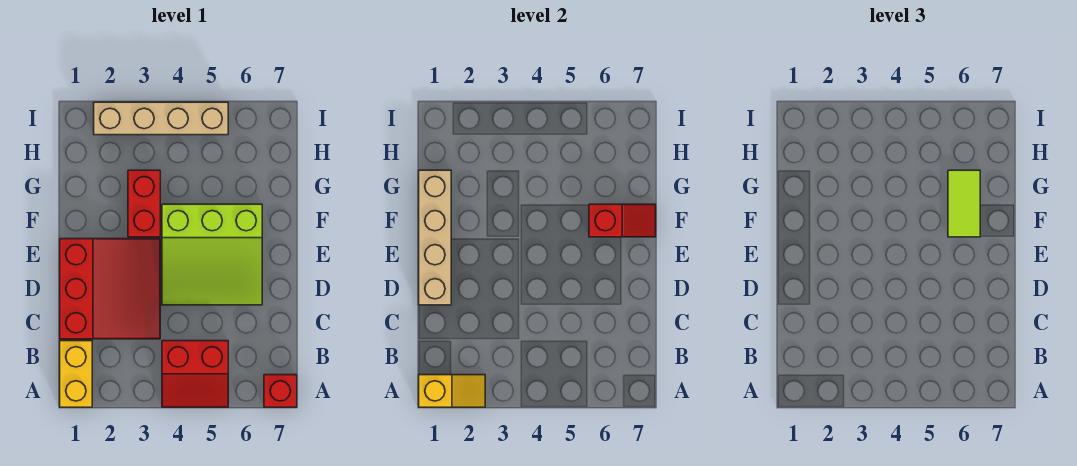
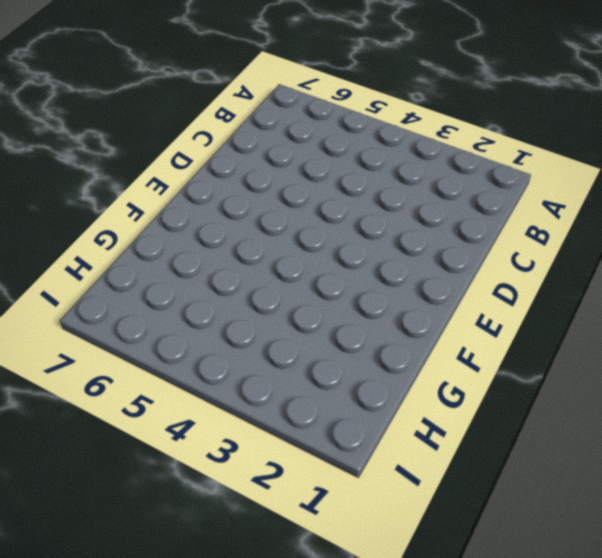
none -> yellow 1x2 brick [60,341,92,407]
none -> red 2x2 slope [162,341,228,407]

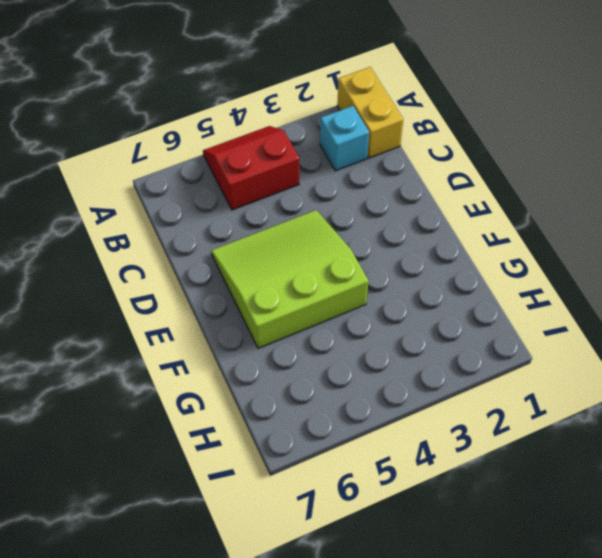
cyan 1x1 brick [320,106,369,171] -> none
none -> red 1x1 brick [264,375,297,407]
none -> red 3x3 slope [60,239,160,339]

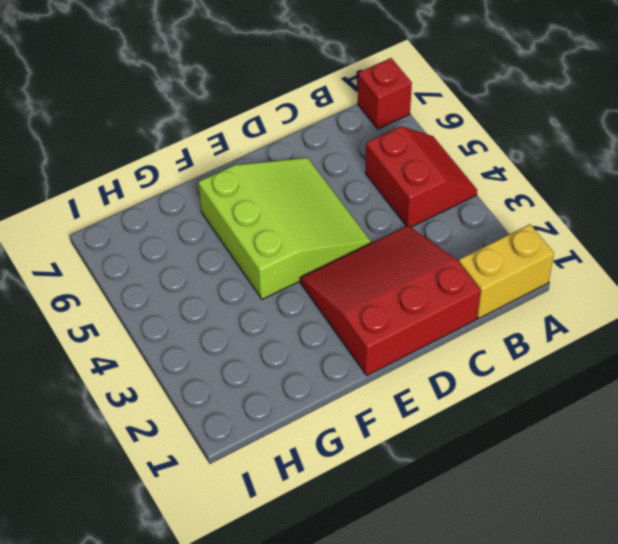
none -> red 1x2 brick [128,170,160,237]
none -> tan 1x4 brick [94,102,228,135]

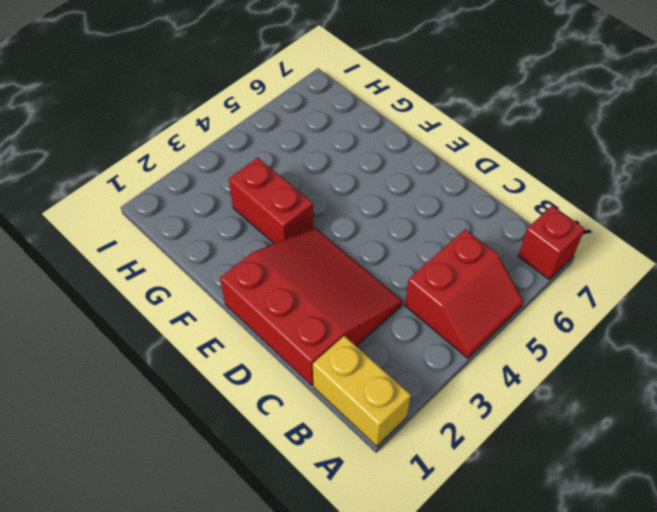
none -> lime 3x3 slope [162,204,262,305]
none -> tan 1x4 brick [94,102,228,135]

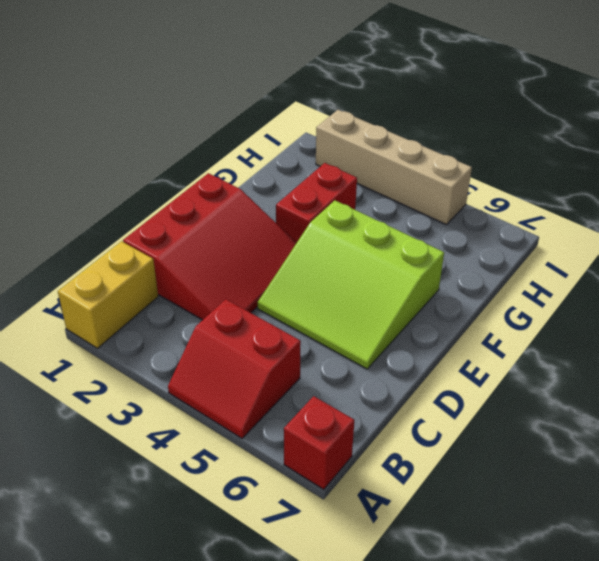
none -> yellow 1x2 slope [419,375,485,407]
none -> tan 1x4 brick [419,170,451,305]

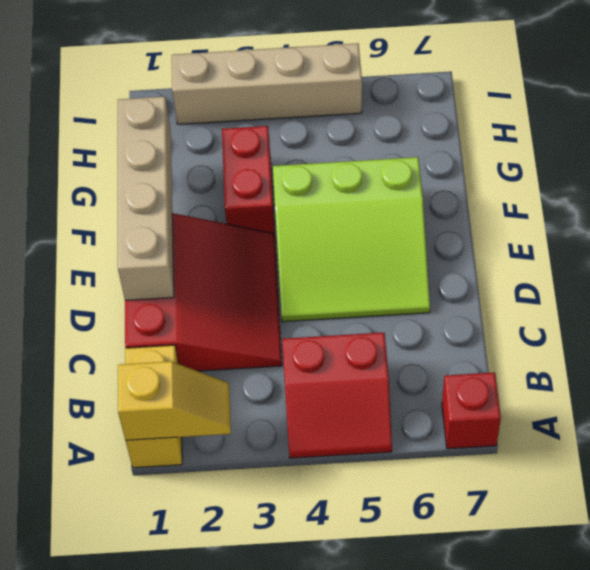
none -> red 1x2 slope [589,204,656,237]
none -> lime 1x2 tile [948,170,980,237]

